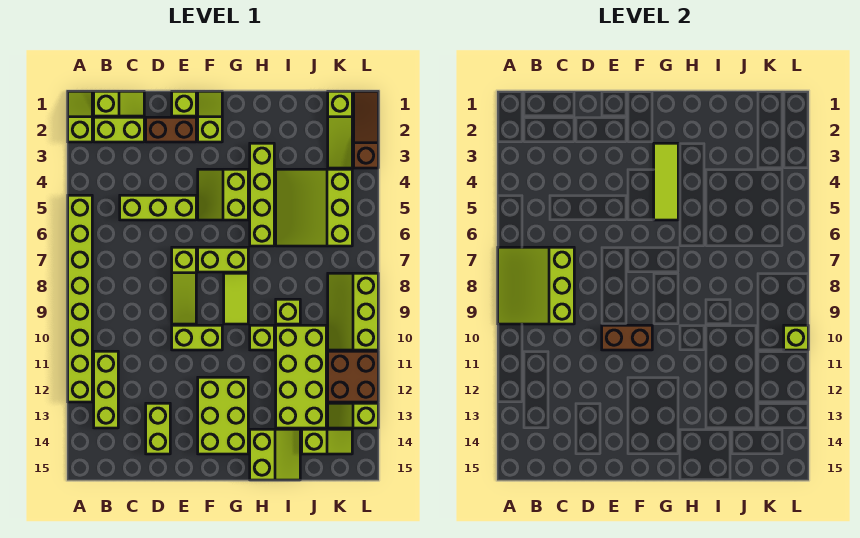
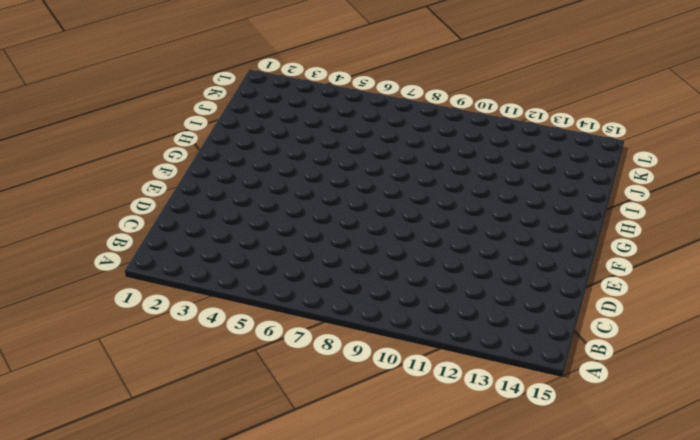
none -> lime 1x2 slope [68,91,92,142]
none -> lime 1x8 brick [68,195,92,402]
none -> lime 1x2 slope [94,91,144,116]
none -> lime 1x2 brick [94,117,144,142]

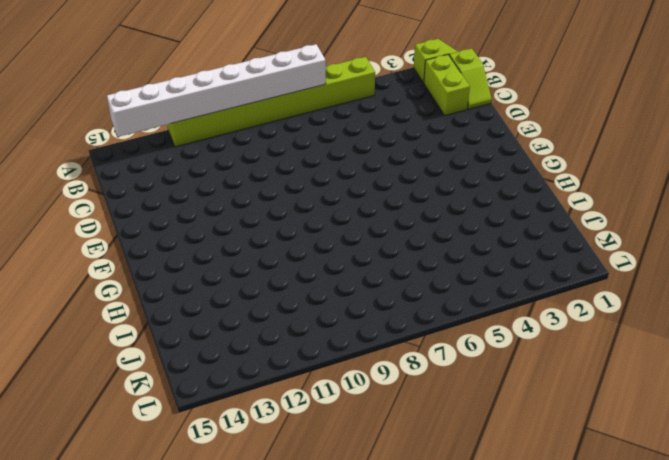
white 1x8 brick [107,44,326,137] -> lime 3x3 slope [498,247,574,324]
none -> lime 1x3 brick [94,351,118,428]
none -> lime 1x3 brick [120,195,196,220]
none -> brown 1x2 brick [146,117,196,142]
none -> lime 1x2 brick [146,403,170,454]

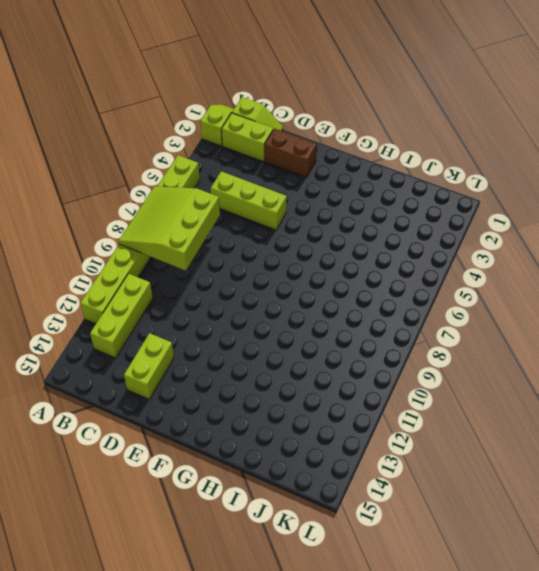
none -> lime 1x1 brick [172,91,196,116]
none -> lime 1x3 slope [172,247,196,324]
none -> lime 1x2 brick [172,325,222,350]
none -> lime 1x2 slope [198,91,222,142]

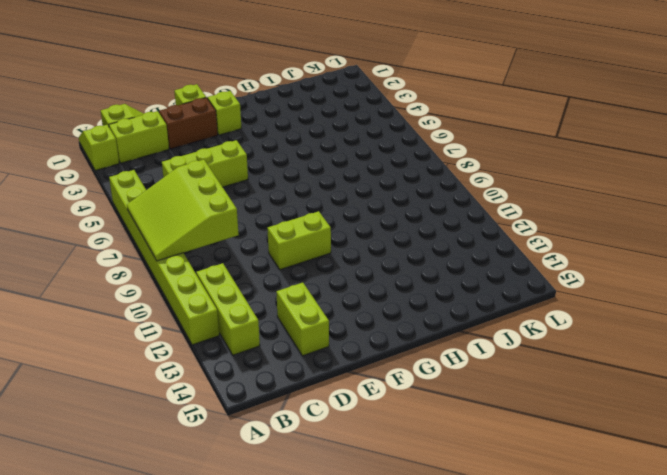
none -> lime 1x3 slope [172,247,196,324]
none -> lime 2x2 slope [198,169,248,220]
none -> lime 1x2 brick [198,247,248,272]
none -> lime 2x3 brick [198,377,248,454]

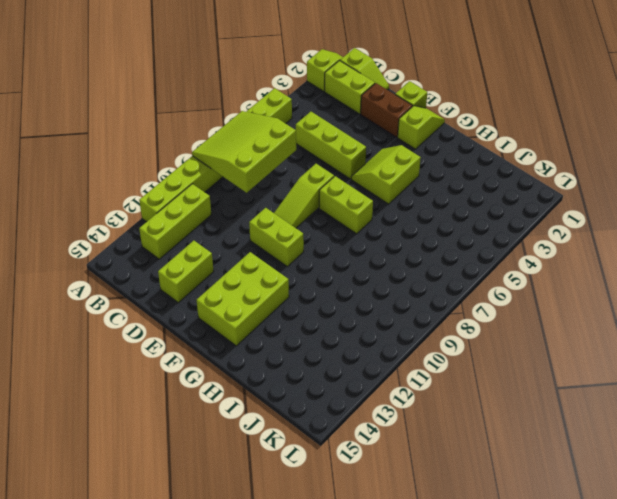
none -> lime 1x2 tile [224,273,248,324]
none -> lime 1x4 brick [250,143,274,246]
none -> lime 1x1 brick [250,325,274,350]
none -> lime 2x2 slope [250,429,300,480]

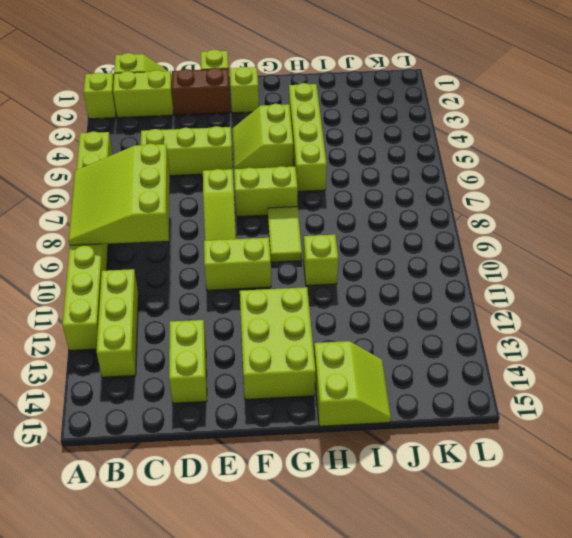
none -> lime 3x3 slope [276,169,352,246]
none -> lime 1x1 brick [276,299,300,324]
none -> lime 2x4 brick [276,325,326,428]
none -> lime 1x2 slope [302,429,352,454]

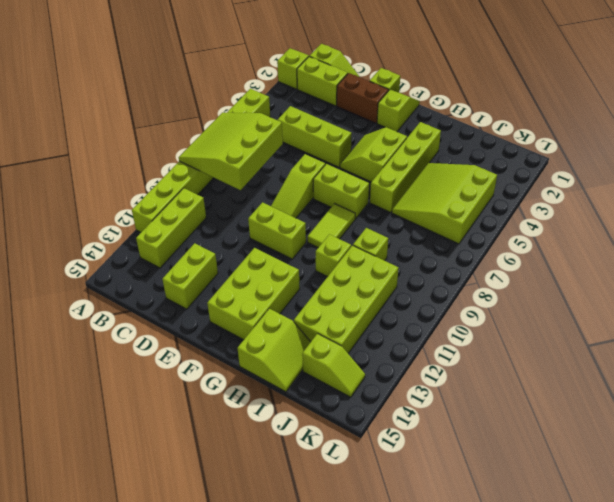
none -> lime 1x3 slope [328,91,352,168]
none -> lime 2x3 slope [328,273,378,350]
none -> brown 2x2 brick [328,351,378,402]
none -> lime 1x2 slope [328,403,378,428]

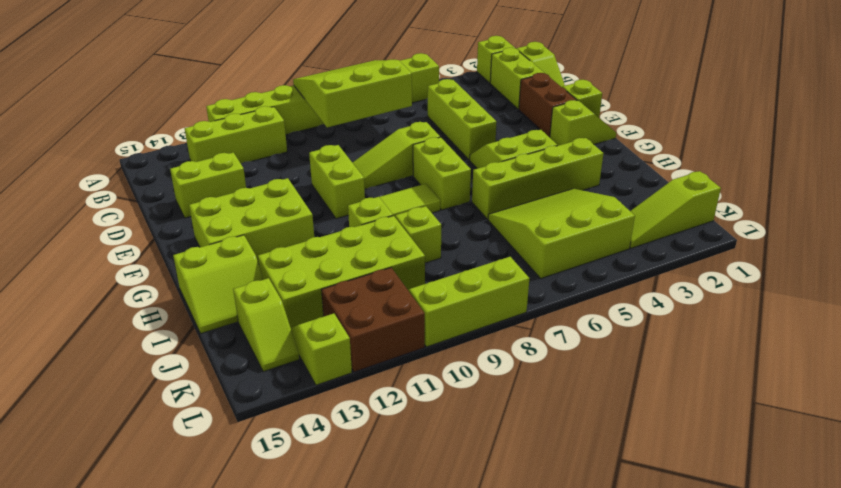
none -> brown 1x3 slope [354,91,378,168]
none -> brown 1x2 brick [602,325,652,350]
none -> lime 1x3 tile [654,143,678,220]
none -> lime 1x1 brick [784,325,808,350]

